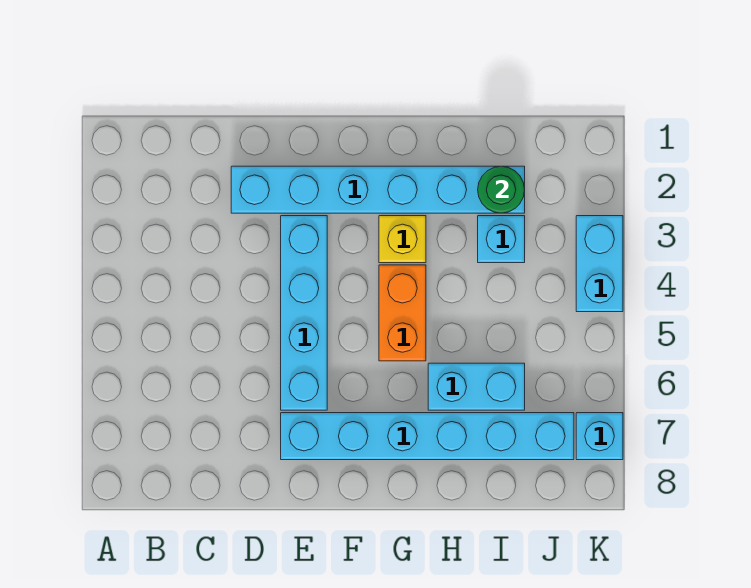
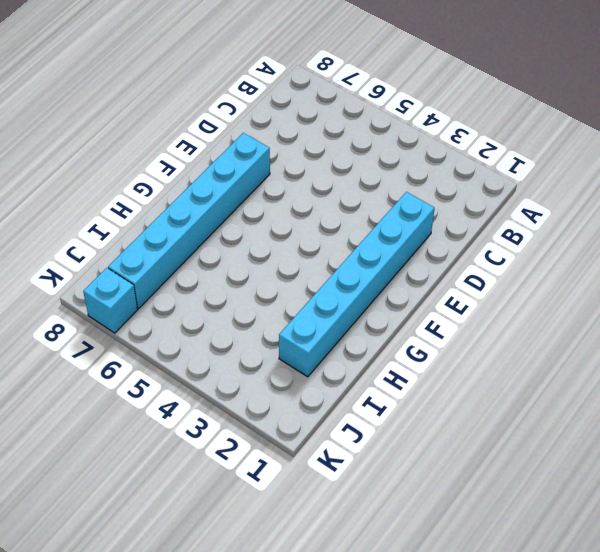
none -> cyan 1x4 brick [281,216,327,410]
none -> yellow 1x1 brick [379,216,426,263]

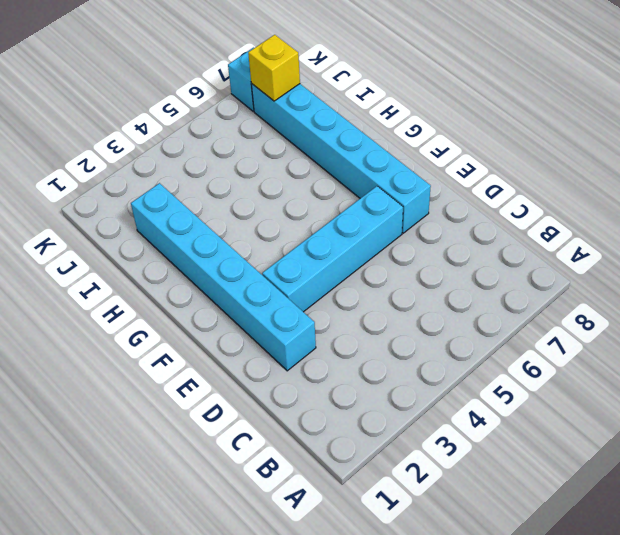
yellow 1x1 brick [248,35,300,101] -> yellow 1x1 brick moved to [379,216,426,263]
none -> orange 1x2 brick [379,265,426,361]
none -> cyan 1x2 brick [428,363,525,410]

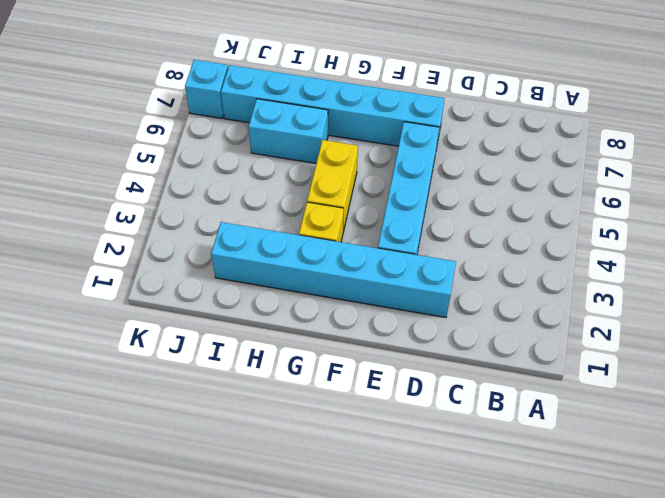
yellow 1x2 brick [307,140,358,231] -> orange 1x2 brick [379,265,426,361]
none -> cyan 1x1 brick [478,216,525,263]
none -> cyan 1x2 brick [576,216,623,312]

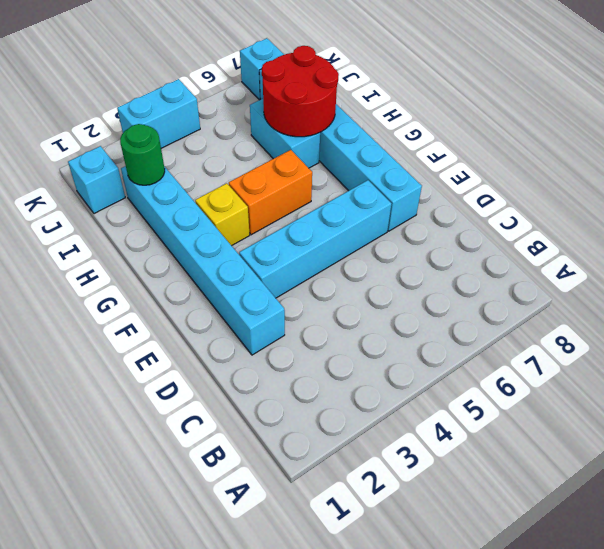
red 2x2 round brick [262,46,339,137] -> none
cyan 1x1 brick [68,146,125,214] -> cyan 1x1 brick moved to [478,216,525,263]

